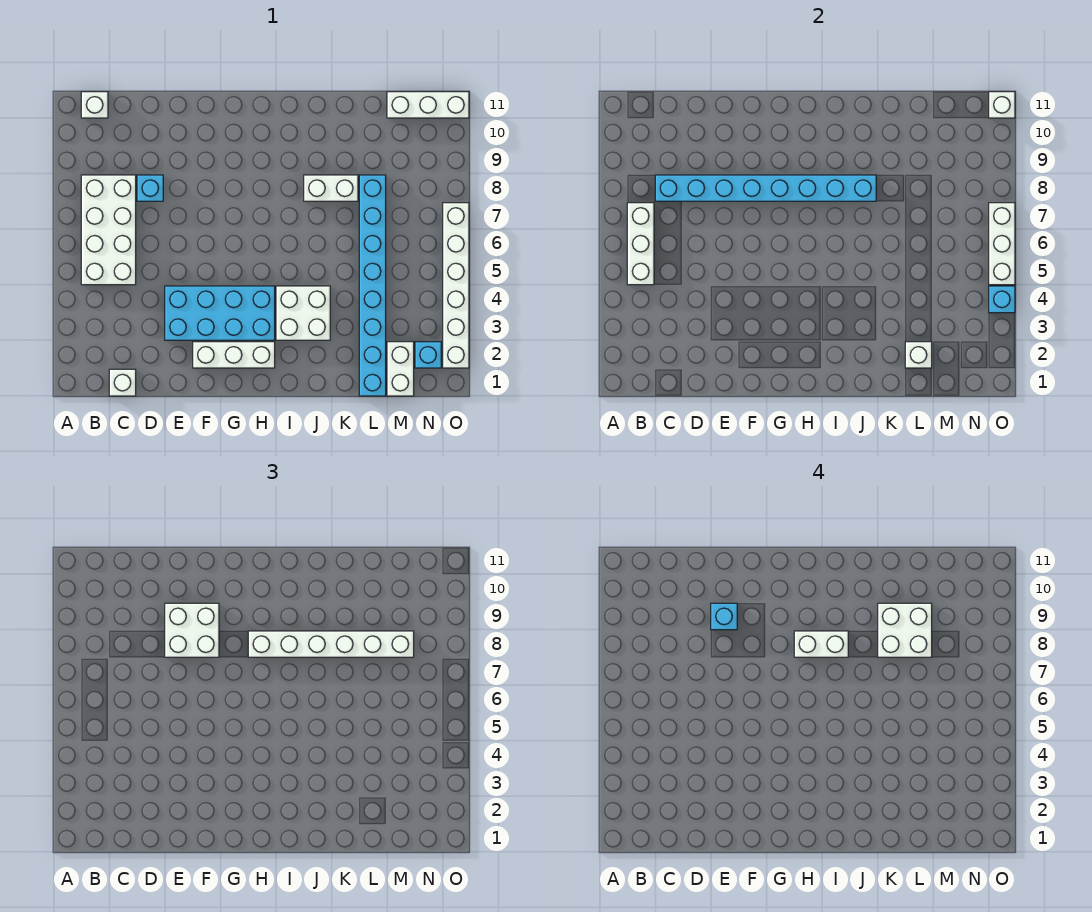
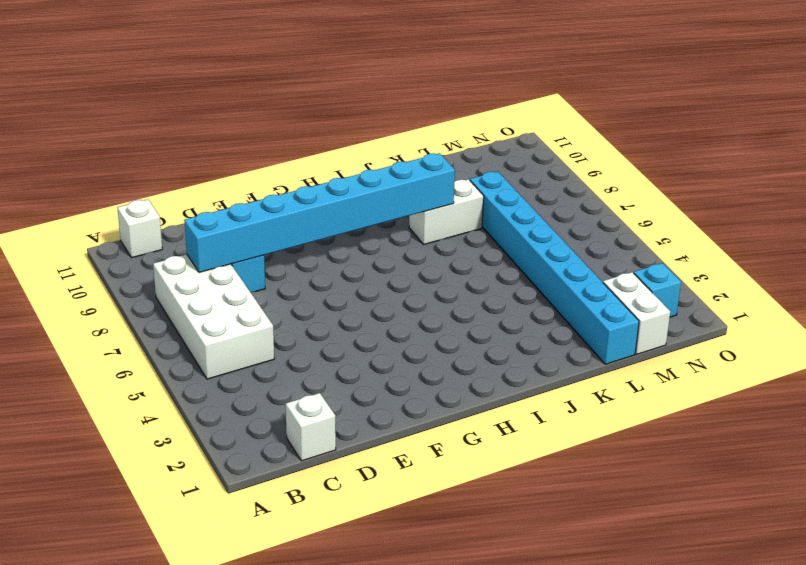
none -> cyan 2x4 brick [165,286,275,340]
none -> white 1x3 brick [193,342,275,368]
none -> white 2x2 brick [276,286,330,340]

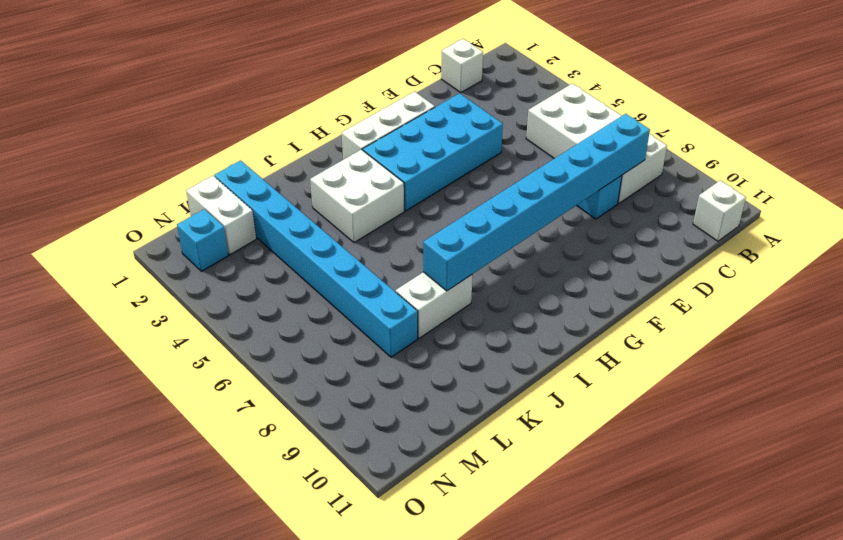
none -> white 1x3 brick [387,92,469,118]
none -> white 1x6 brick [443,203,469,368]
none -> white 1x3 brick [627,203,654,285]

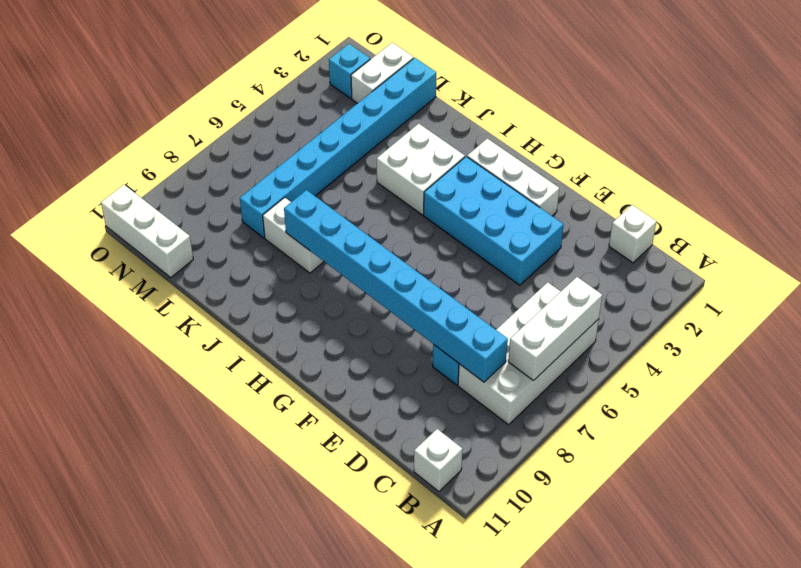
none -> white 1x6 brick [443,203,469,368]
none -> white 1x1 brick [905,342,932,368]
none -> cyan 1x1 brick [989,286,1015,313]

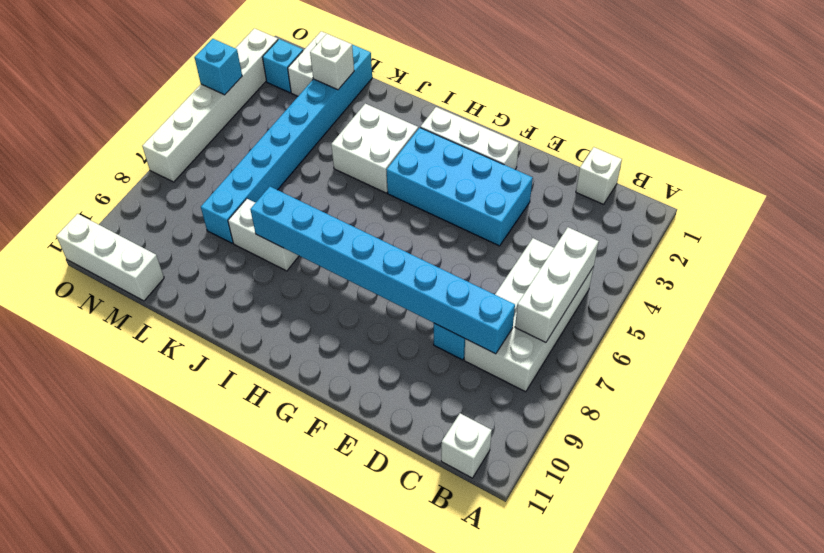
none -> white 1x3 brick [989,203,1015,285]
none -> white 1x1 brick [989,92,1015,118]
none -> white 2x2 brick [165,603,219,657]

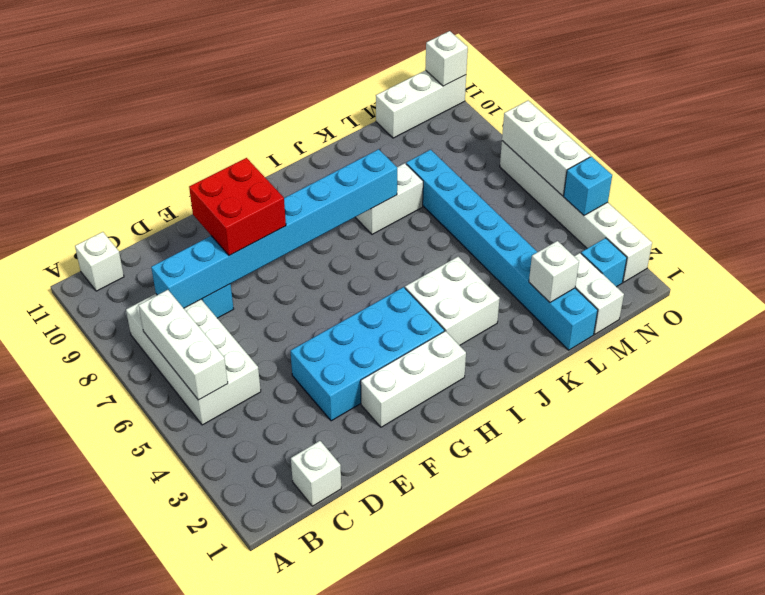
red 2x2 brick [189,158,286,256] -> white 2x2 brick [165,603,219,657]
none -> white 1x6 brick [248,631,414,657]
none -> cyan 1x1 brick [711,603,737,630]
none -> white 1x2 brick [794,631,848,657]

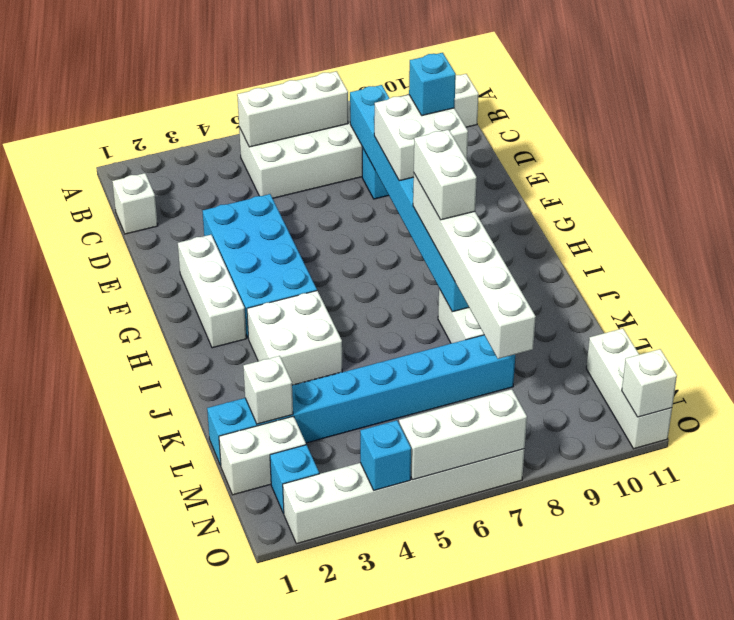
none -> white 2x2 brick [878,603,932,657]

